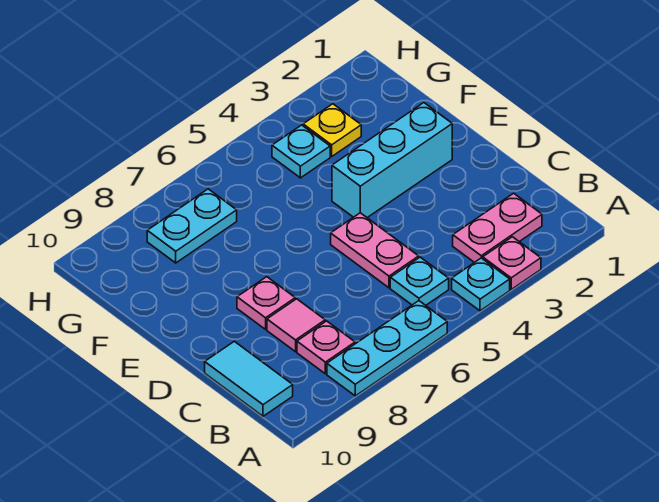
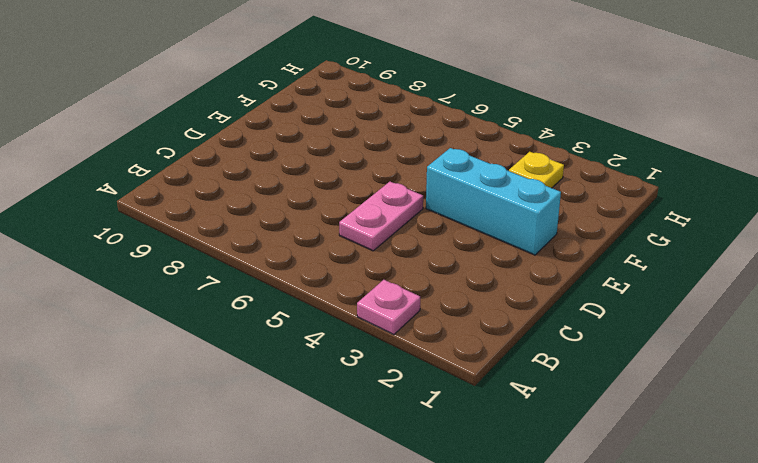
none -> cyan 1x1 plate [452,258,510,311]
none -> cyan 1x3 plate [327,301,447,396]
none -> pink 1x2 plate [453,193,542,263]

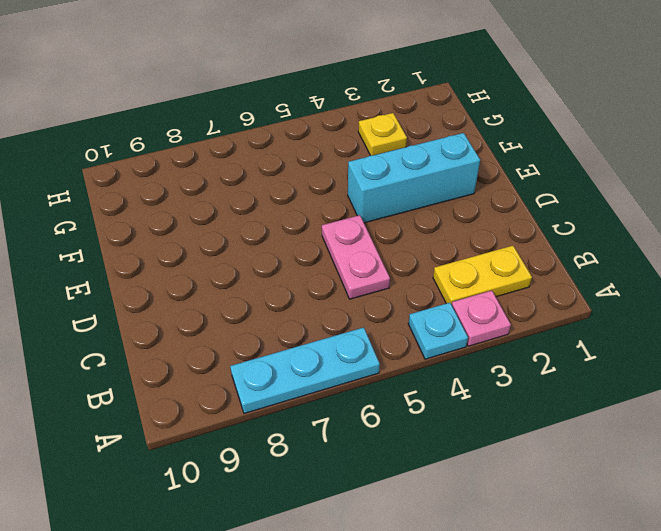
yellow 1x2 plate [433,246,532,305] -> pink 1x2 plate [453,193,542,263]
none -> cyan 1x1 plate [390,257,449,305]
none -> pink 1x1 plate [297,321,355,374]
none -> cyan 1x2 tile [205,341,293,416]

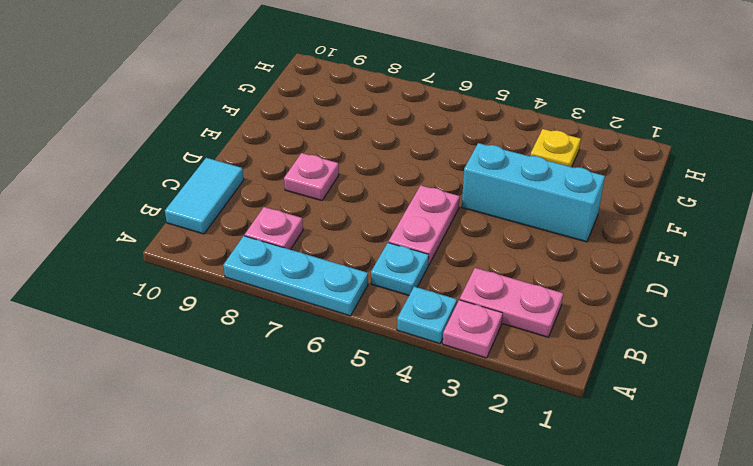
none -> pink 1x1 tile [267,299,325,352]
none -> cyan 1x1 plate [272,125,330,178]
none -> cyan 1x2 plate [147,189,237,263]

